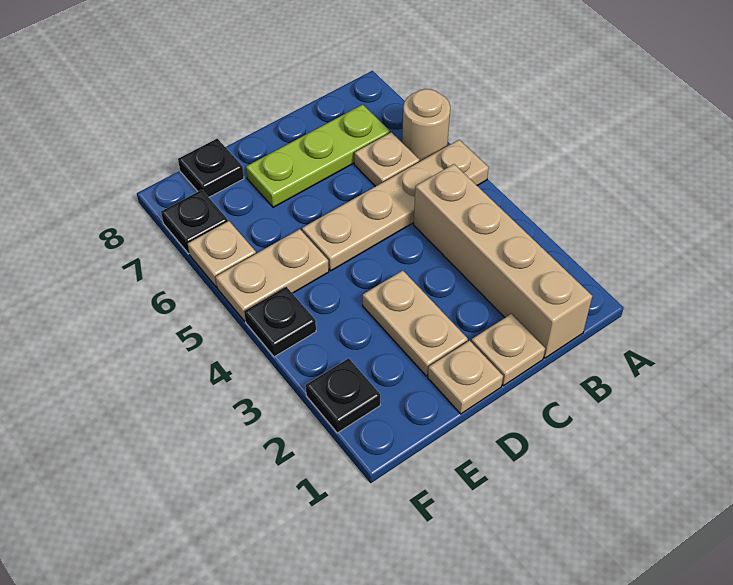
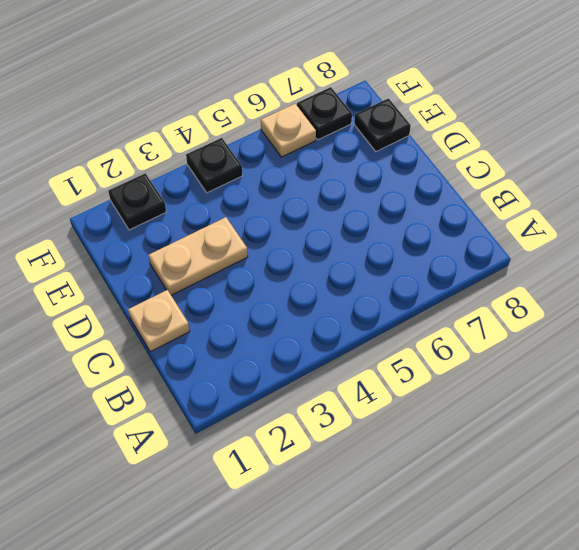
none -> tan 1x4 plate [302,140,489,271]
none -> tan 1x1 round brick [402,89,450,162]
none -> tan 1x4 brick [414,164,592,358]

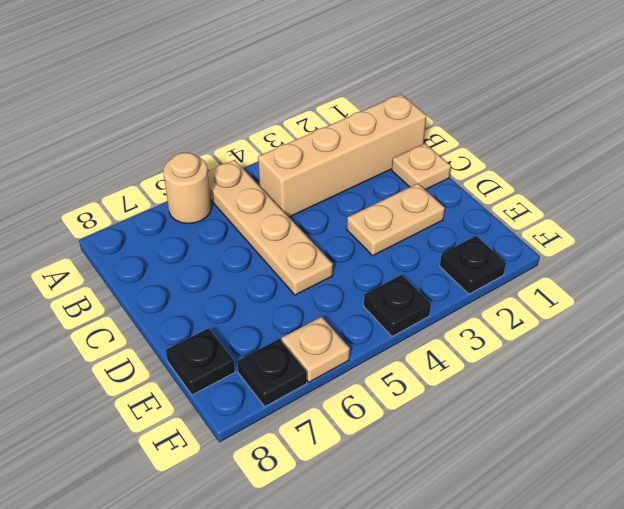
none -> tan 1x1 plate [354,132,419,186]
none -> lime 1x3 plate [246,104,390,207]
none -> tan 1x1 plate [428,341,503,414]

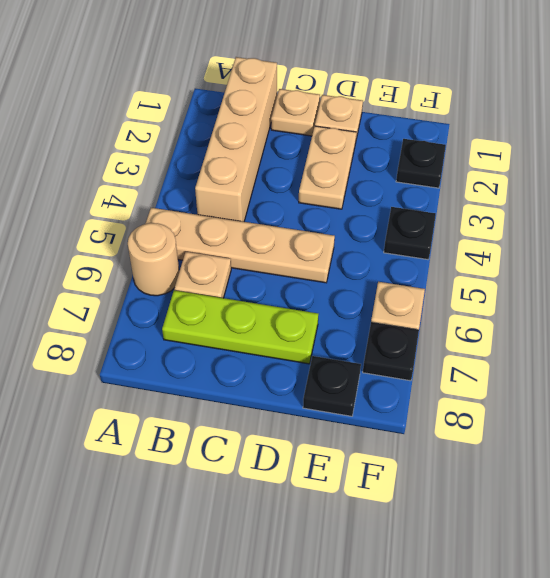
none -> tan 1x2 plate [215,229,329,321]

